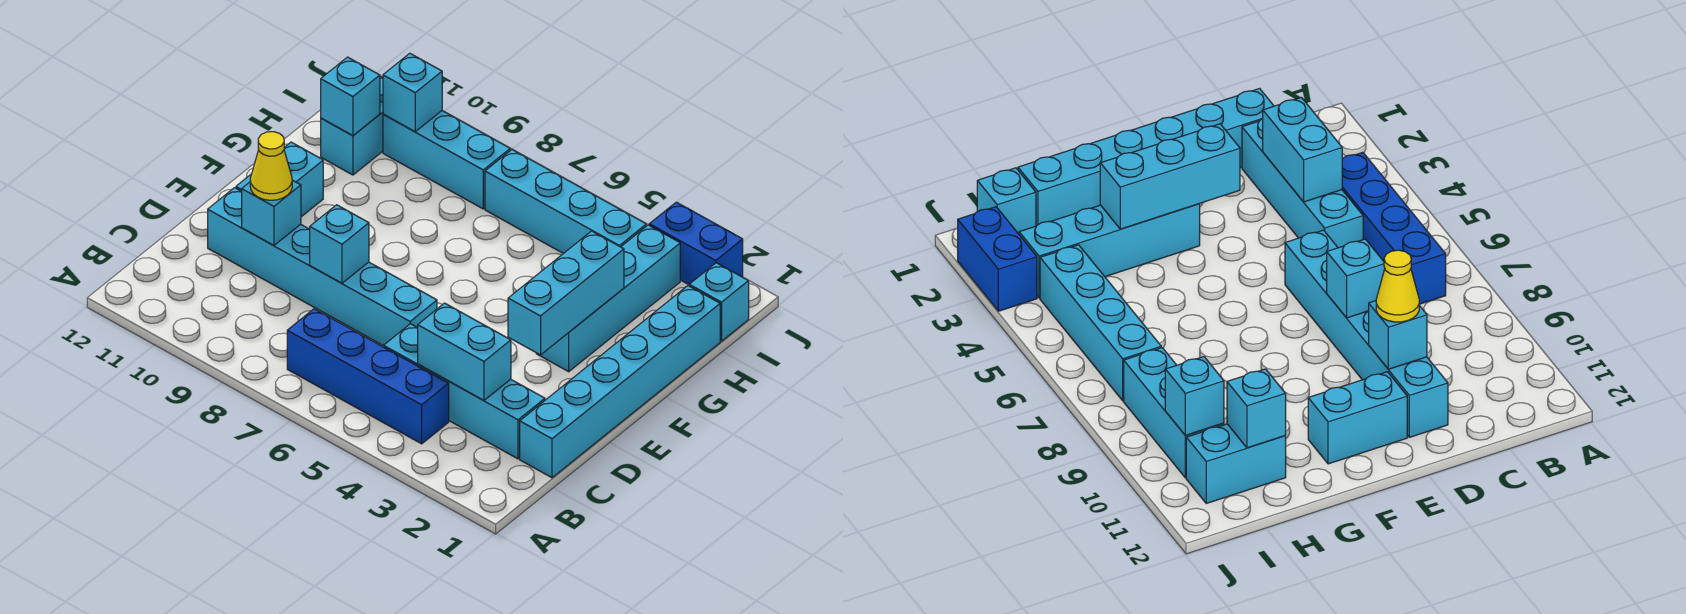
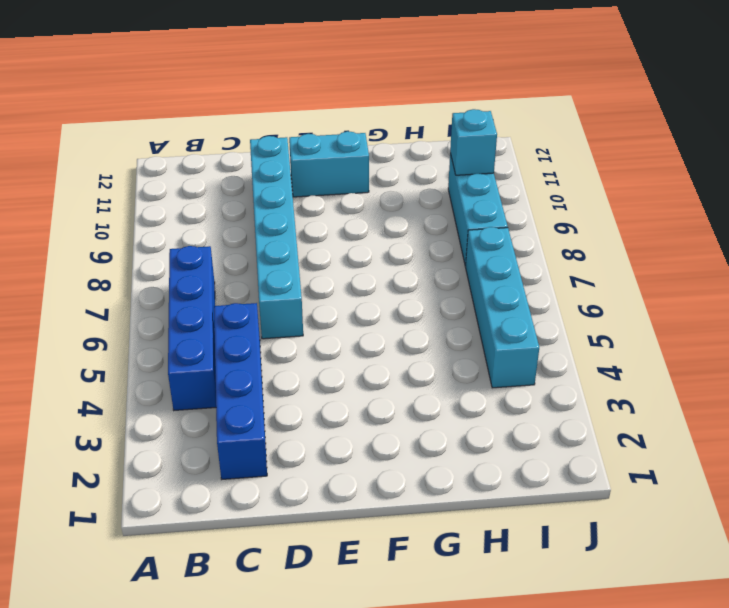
blue 1x4 brick [214,303,267,479] -> cyan 1x4 brick [384,324,545,459]
none -> cyan 1x6 brick [520,286,720,478]
none -> cyan 1x4 brick [536,225,680,372]
none -> cyan 1x2 brick [321,76,383,175]

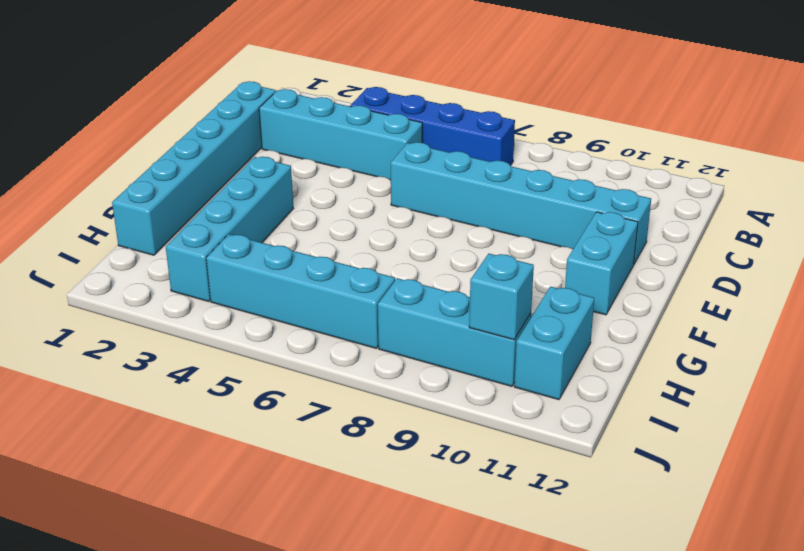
none -> cyan 1x1 brick [689,263,749,341]
none -> blue 1x2 brick [649,202,743,285]
none -> cyan 1x2 brick [418,303,511,401]

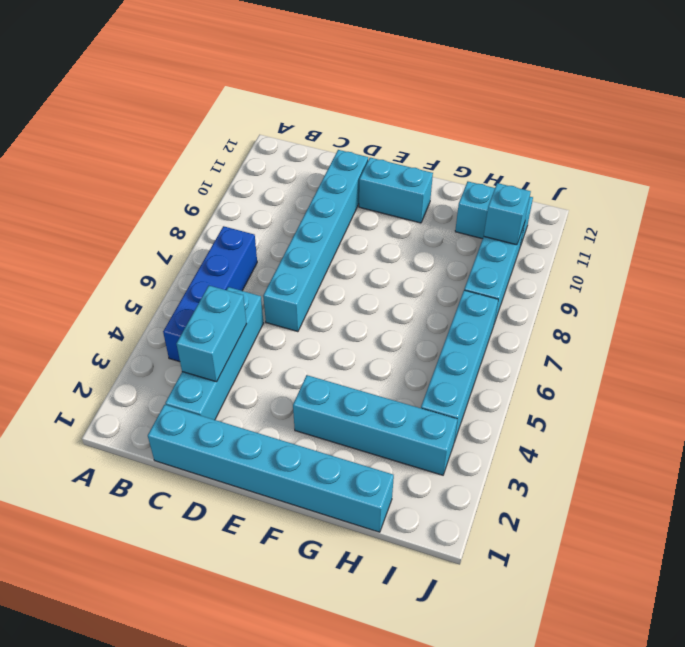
none -> cyan 1x1 brick [689,263,749,341]
none -> blue 1x2 brick [649,202,743,285]
none -> cyan 1x1 brick [310,205,369,283]

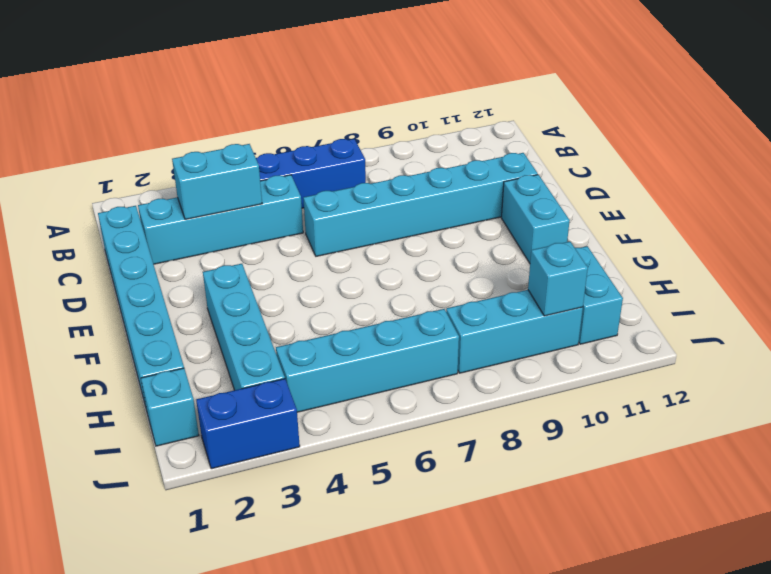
none -> cyan 1x1 brick [310,205,369,283]
none -> cyan 1x1 brick [242,180,301,246]
none -> cyan 1x3 brick [508,231,624,355]

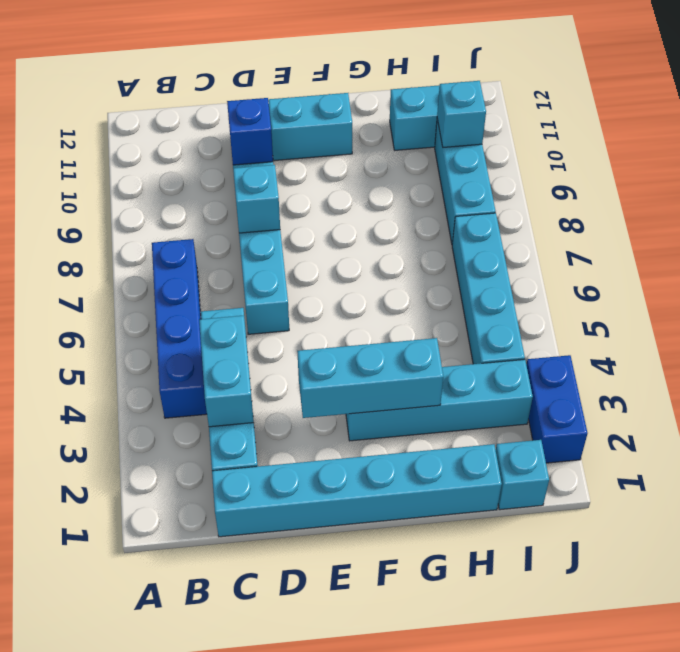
blue 1x1 brick [227,98,273,165] -> cyan 1x1 brick [242,180,301,246]
none -> cyan 1x1 brick [321,57,380,135]
none -> yellow 1x1 cone [250,132,292,200]

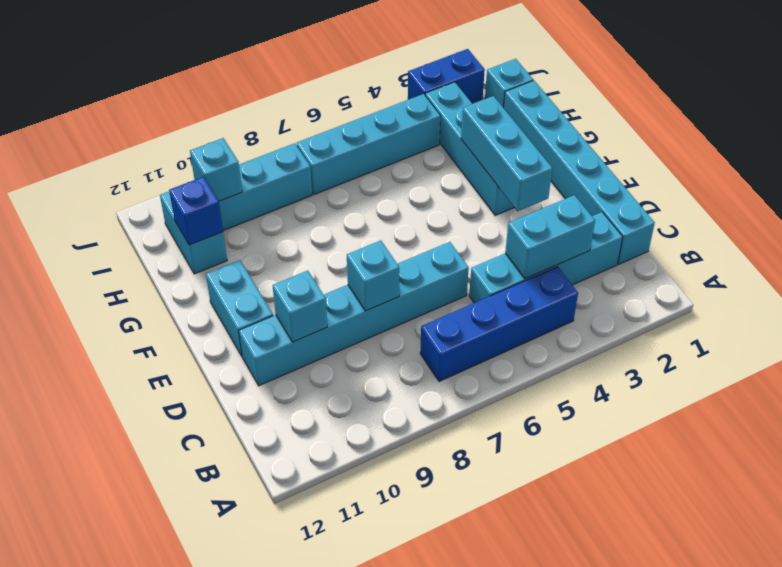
blue 1x1 brick [169,177,223,245] -> cyan 1x1 brick [321,57,380,135]
none -> yellow 1x1 cone [250,132,292,200]

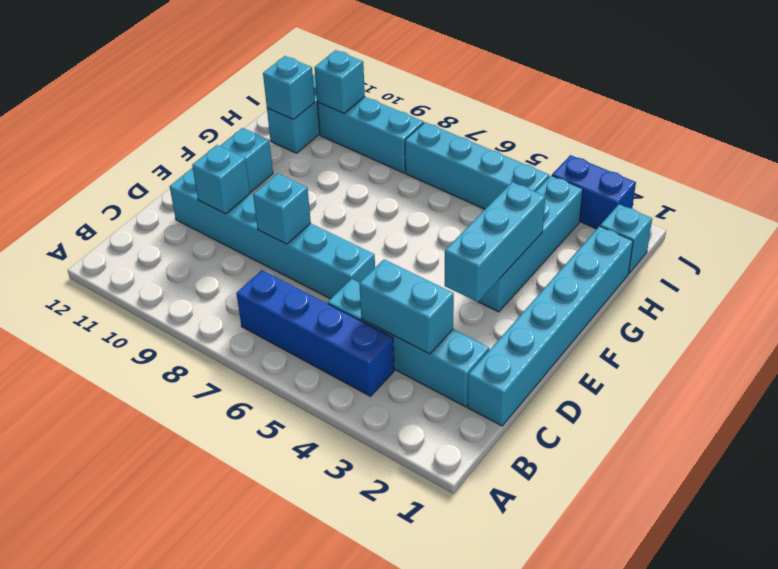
none -> yellow 1x1 cone [250,132,292,200]

